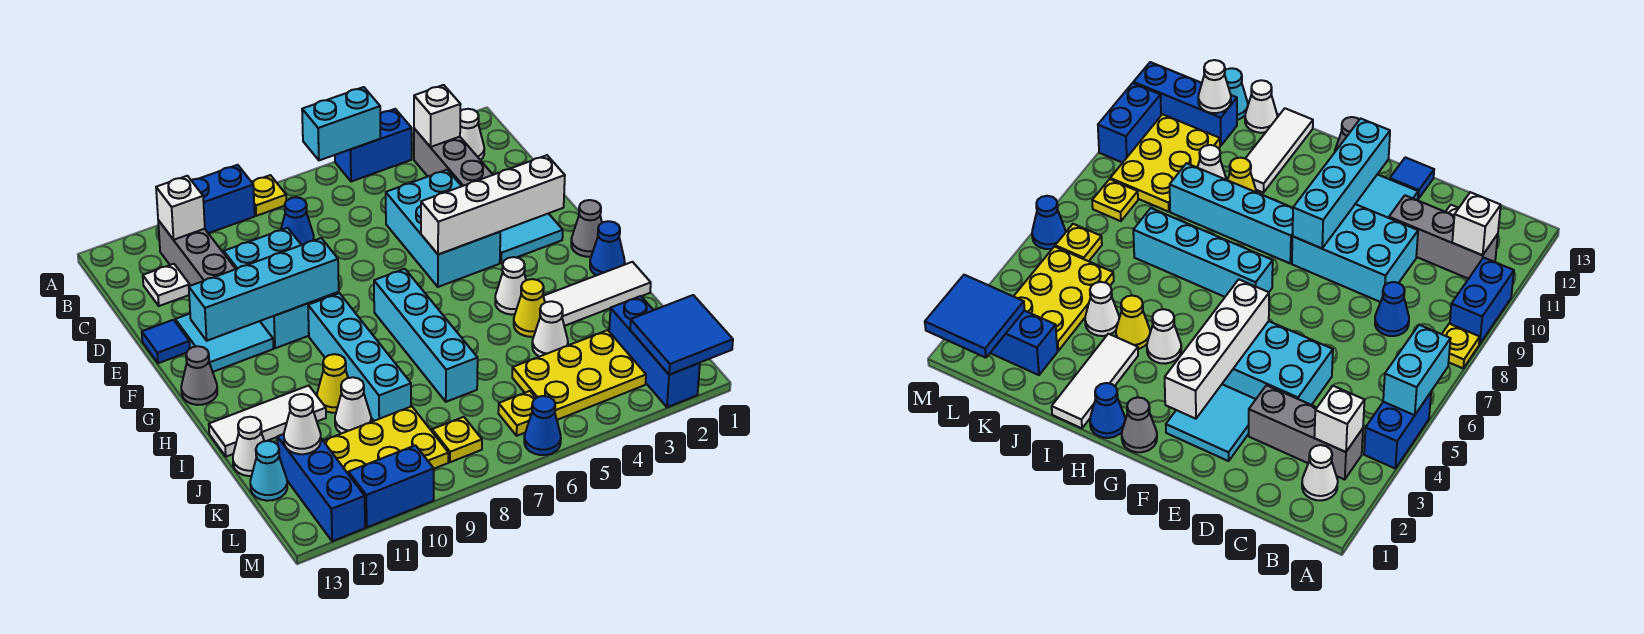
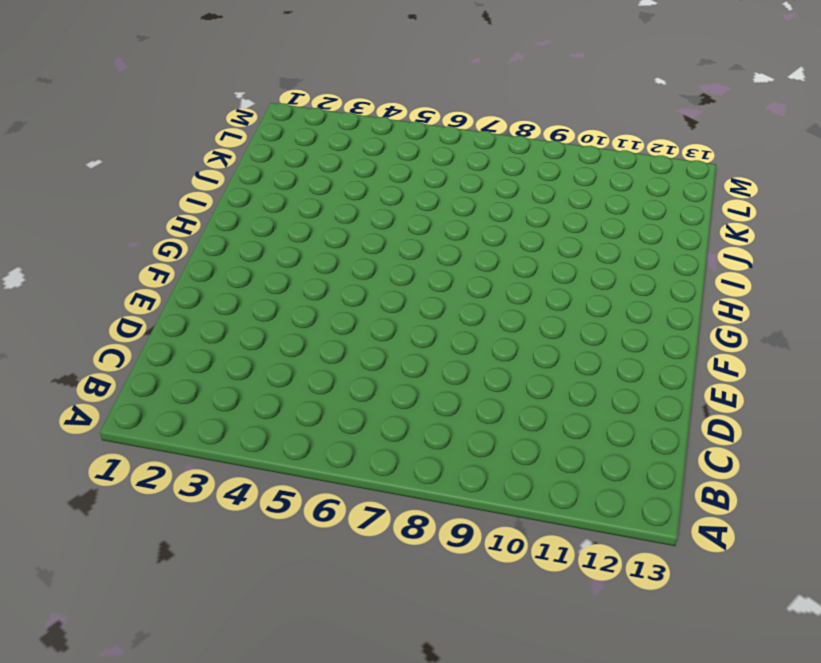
none -> blue 1x2 brick [335,109,412,182]
none -> yellow 1x1 plate [252,175,286,216]
none -> blue 1x2 brick [191,165,255,233]
none -> white 1x1 cone [460,109,484,160]

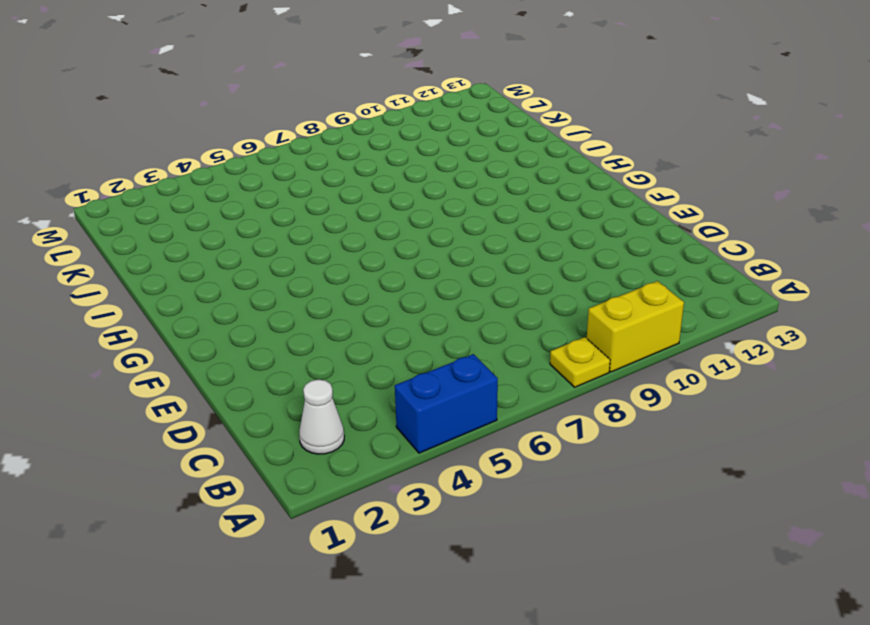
yellow 1x2 brick [587,281,684,372] -> blue 1x2 brick [191,165,255,233]
none -> grey 1x3 brick [414,129,493,186]
none -> grey 1x3 brick [158,220,235,286]
none -> blue 1x1 cone [281,197,314,245]
none -> white 1x1 plate [143,264,190,306]

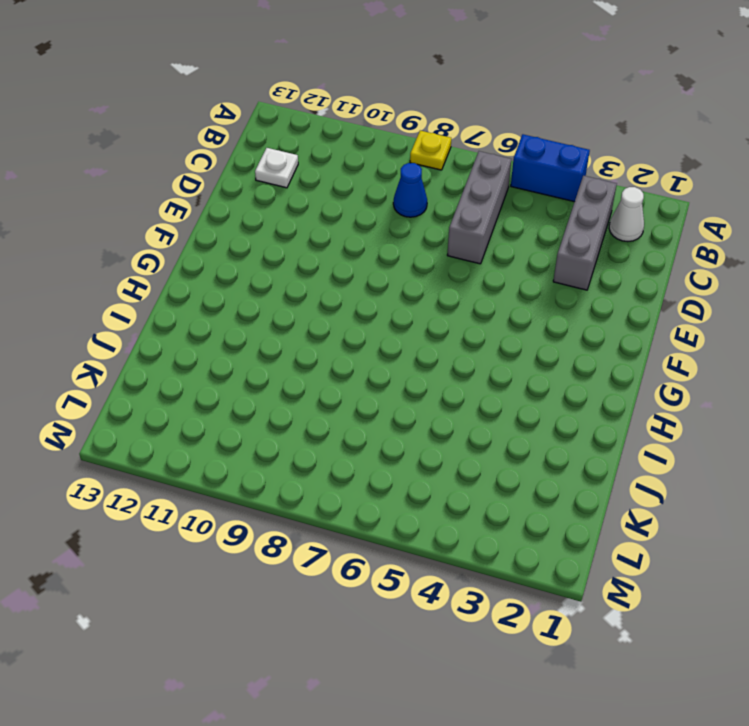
grey 1x3 brick [447,151,511,264] -> grey 1x3 brick moved to [158,220,235,286]
none -> blue 1x2 brick [191,165,255,233]
none -> cyan 2x3 brick [386,170,500,287]
none -> cyan 2x3 brick [224,228,339,348]
none -> cyan 2x2 tile [500,213,563,263]

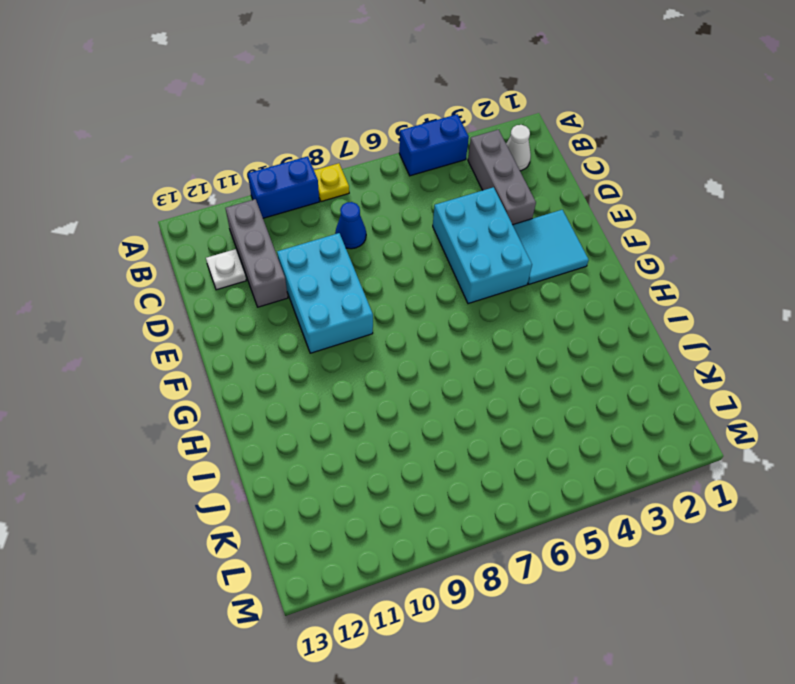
none -> cyan 2x2 tile [175,314,273,372]
none -> blue 1x1 tile [142,320,190,363]
none -> grey 1x1 cone [571,200,602,257]
none -> cyan 1x4 brick [374,269,478,402]

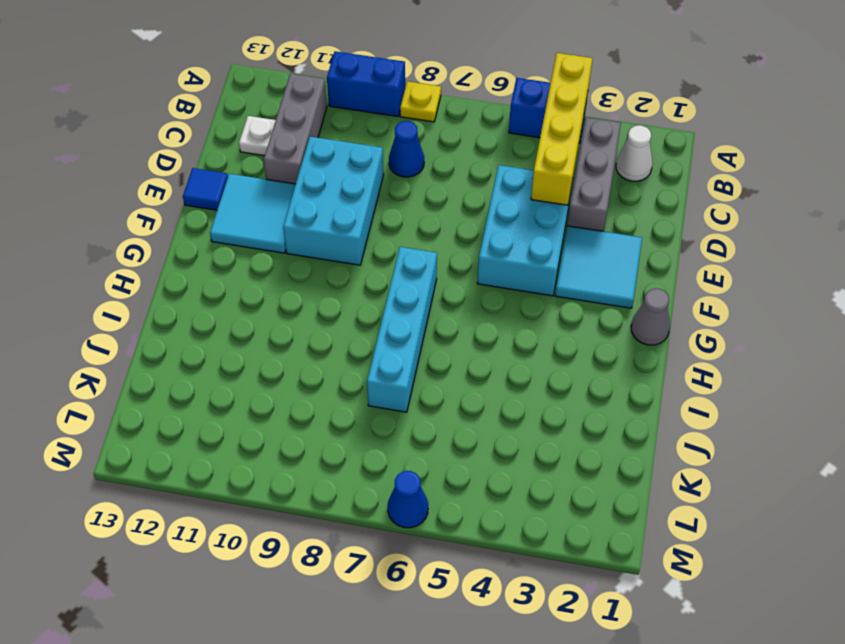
yellow 1x4 brick [531,53,593,205] -> none
none -> cyan 1x4 brick [308,293,411,421]
none -> grey 1x1 cone [181,346,217,405]
none -> blue 1x1 cone [590,221,625,275]
none -> white 1x1 cone [495,257,526,315]

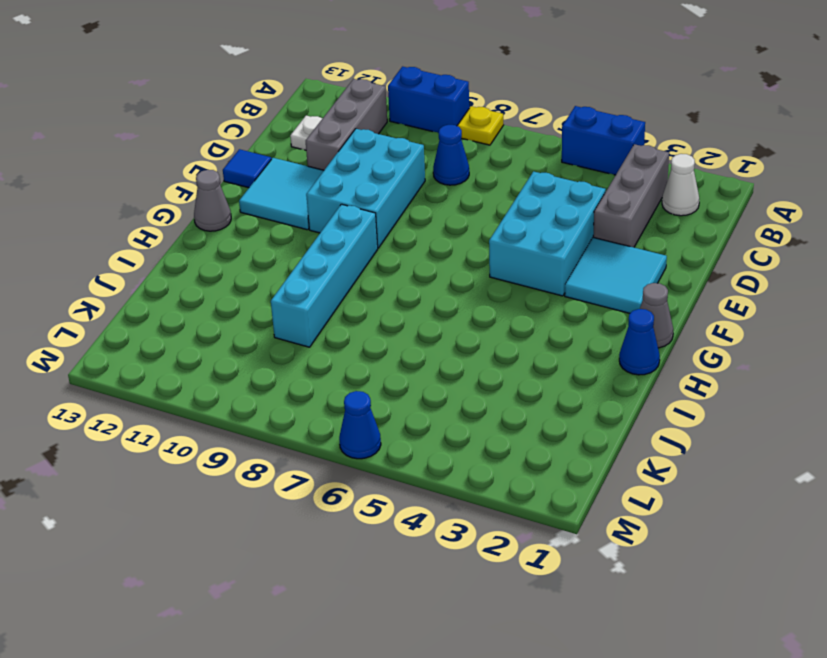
none -> cyan 1x4 brick [374,269,478,402]
none -> white 1x1 cone [495,257,526,315]
none -> white 1x3 tile [543,262,651,326]
none -> yellow 1x1 cone [514,279,545,337]

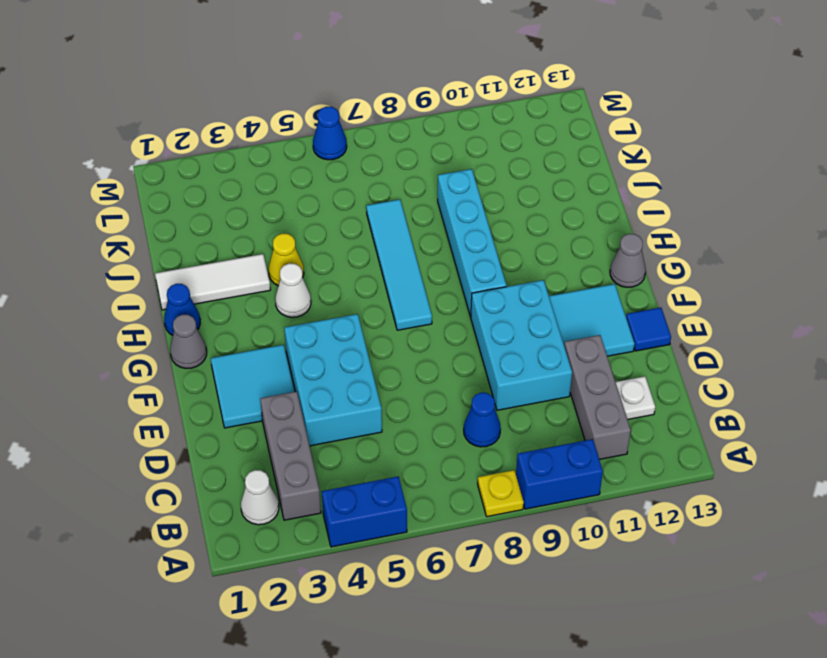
cyan 1x4 tile [366,199,432,330] -> cyan 1x4 brick [374,269,478,402]
none -> yellow 1x1 cone [317,354,348,413]
none -> white 1x3 tile [209,386,326,457]
none -> white 1x1 cone [532,301,568,357]
none -> white 1x1 cone [335,377,371,433]

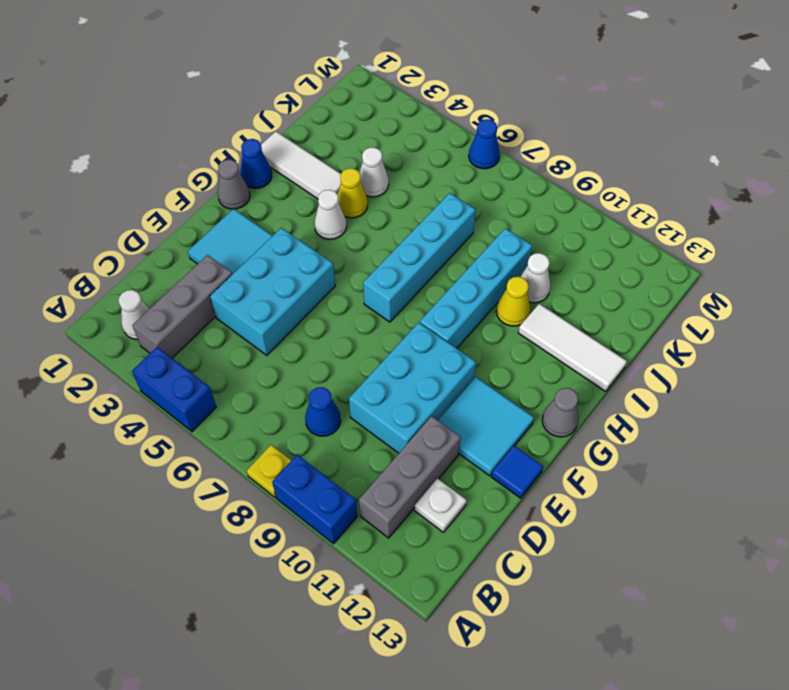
none -> white 1x1 cone [233,417,264,476]
none -> blue 1x3 brick [609,296,700,407]
none -> yellow 2x3 plate [512,330,646,420]
none -> yellow 2x3 plate [324,406,448,474]

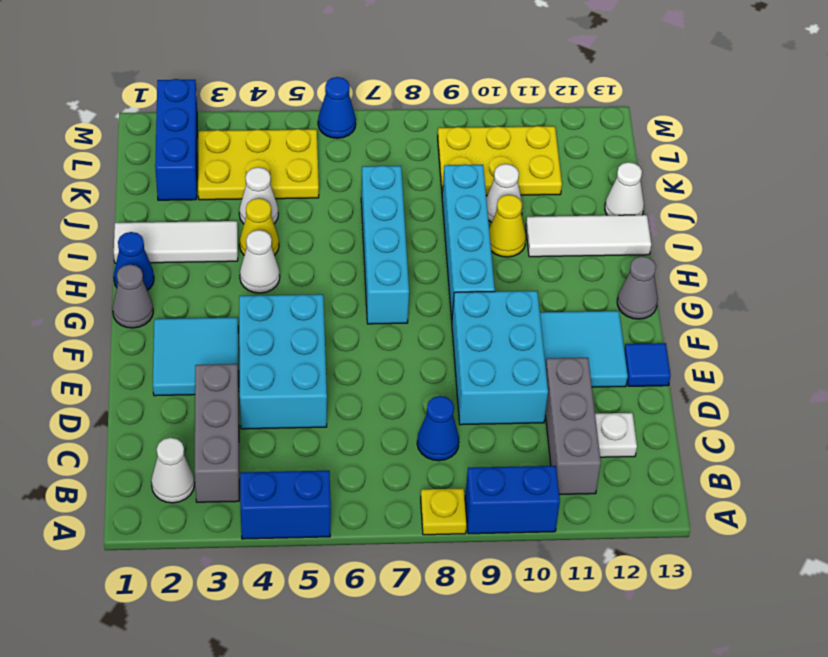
none -> blue 1x3 brick [277,434,365,541]
none -> cyan 1x1 cone [250,441,287,501]
none -> yellow 1x1 plate [498,391,536,436]
none -> yellow 1x1 plate [432,417,482,462]

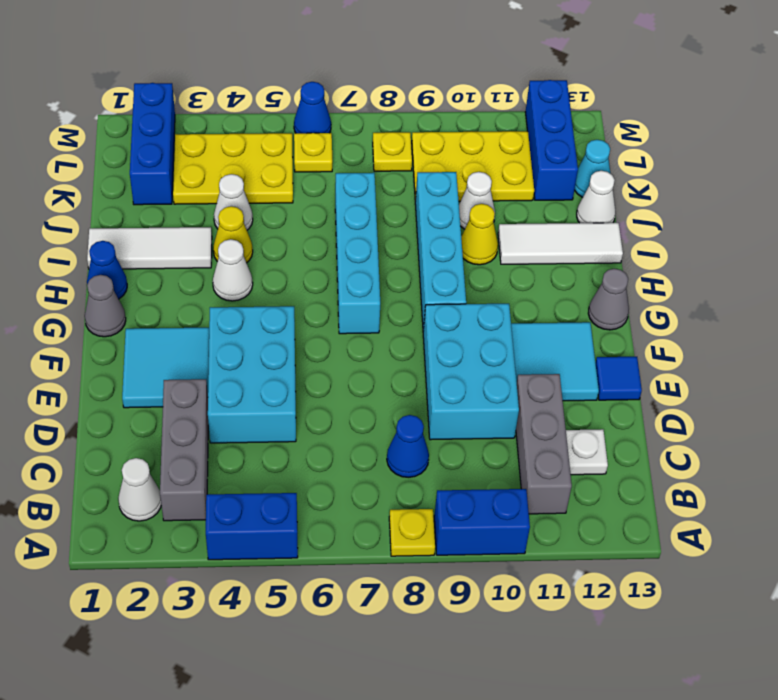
none -> blue 1x2 brick [349,445,434,527]
none -> cyan 1x2 brick [302,87,380,160]
none -> white 1x1 brick [414,85,461,147]
none -> white 1x1 brick [156,176,205,240]

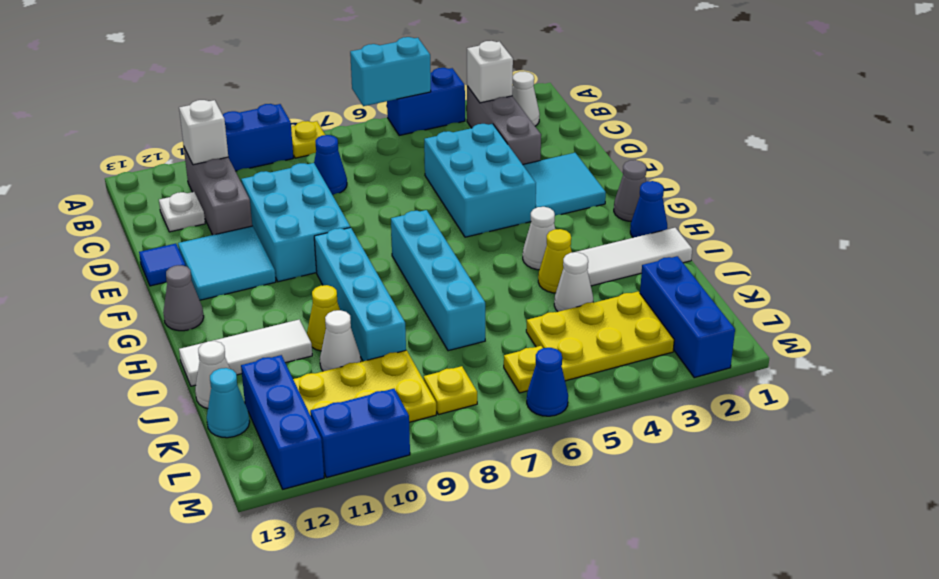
none -> white 1x4 brick [421,155,565,255]
none -> cyan 1x4 brick [189,238,339,341]
none -> white 1x1 cone [284,394,321,454]
none -> blue 2x2 tile [630,295,733,375]

